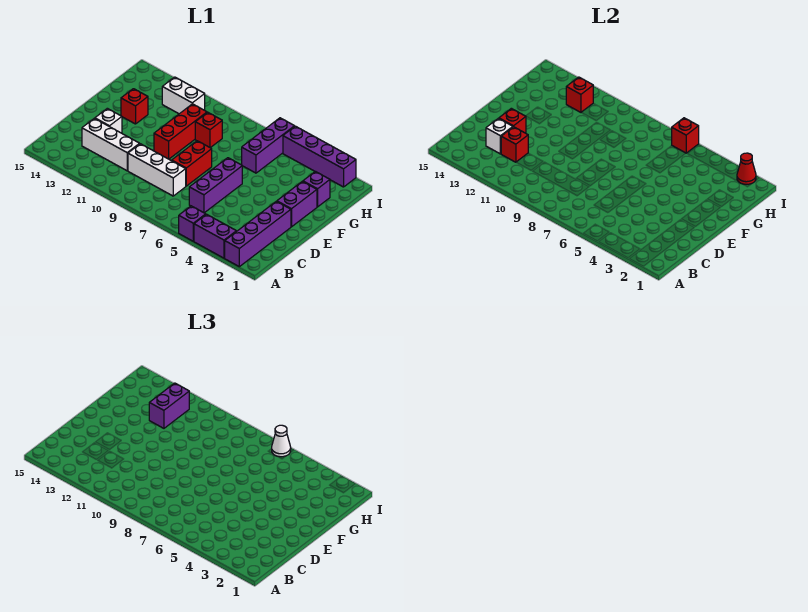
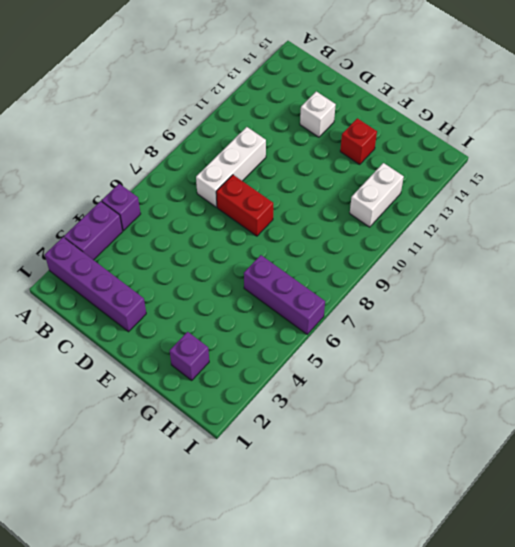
none -> purple 1x3 brick [189,158,242,213]
none -> white 1x3 brick [82,118,139,171]
none -> purple 1x2 brick [277,181,317,227]

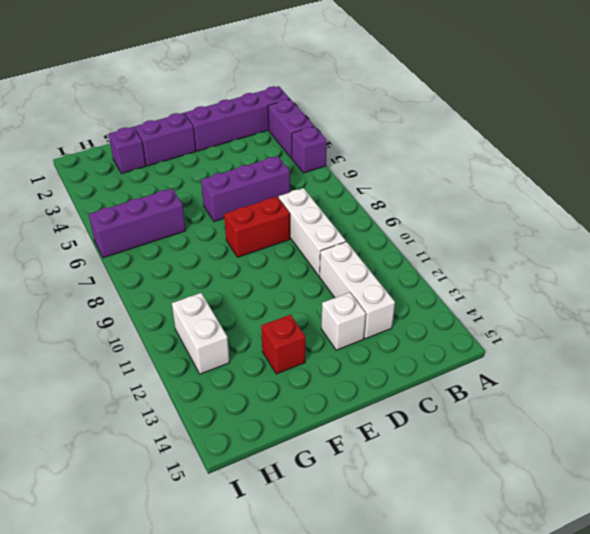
none -> red 1x3 brick [154,104,207,159]
none -> red 1x1 brick [195,113,222,148]
none -> purple 1x4 brick [283,126,356,187]

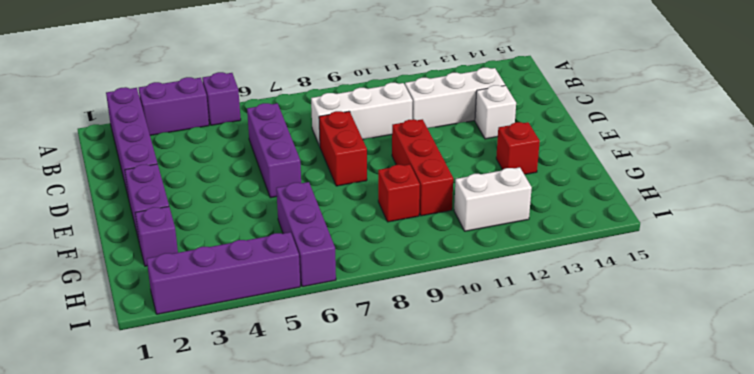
none -> red 1x1 brick [501,127,528,162]
none -> white 1x1 brick [486,118,513,154]
none -> red 1x1 brick [499,108,526,133]

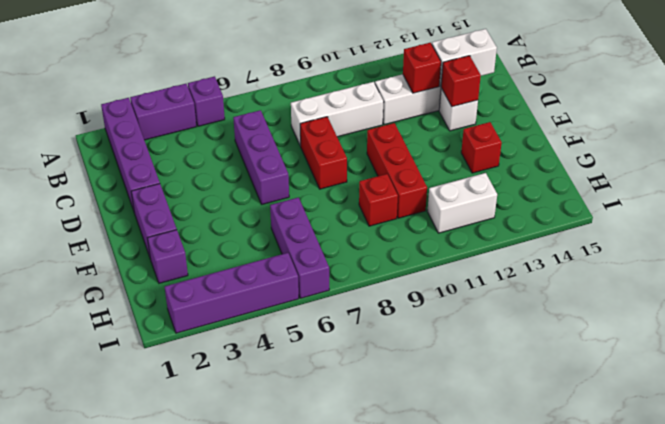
white 1x2 brick [432,29,497,86] -> white 1x1 brick [486,118,513,154]
none -> red 1x1 brick [566,77,593,112]
none -> red 1x1 cone [737,153,756,184]
none -> red 1x1 brick [672,118,699,153]

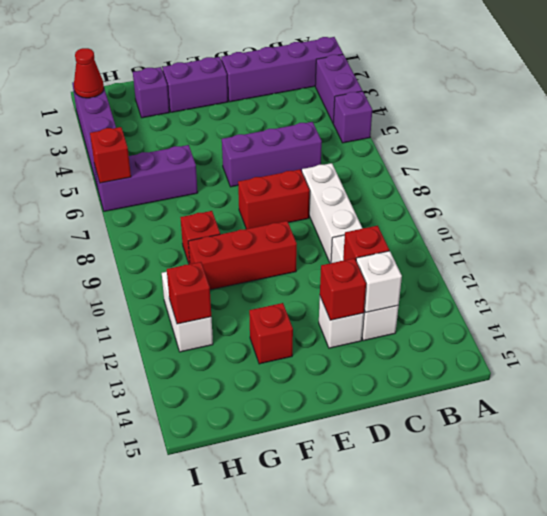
none -> purple 1x2 brick [149,383,189,428]
none -> white 1x1 cone [272,425,291,457]

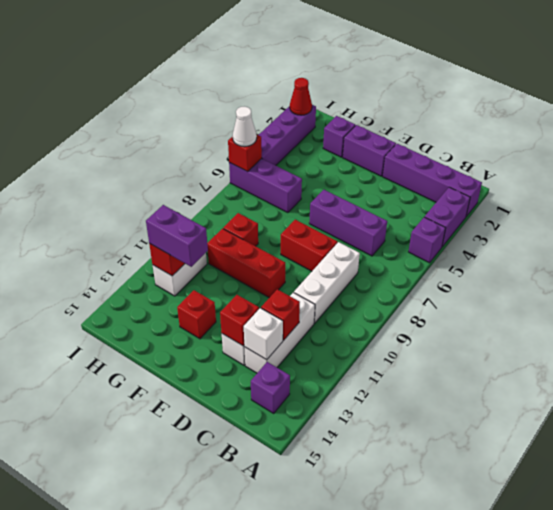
purple 1x1 brick [251,362,290,413] -> none

